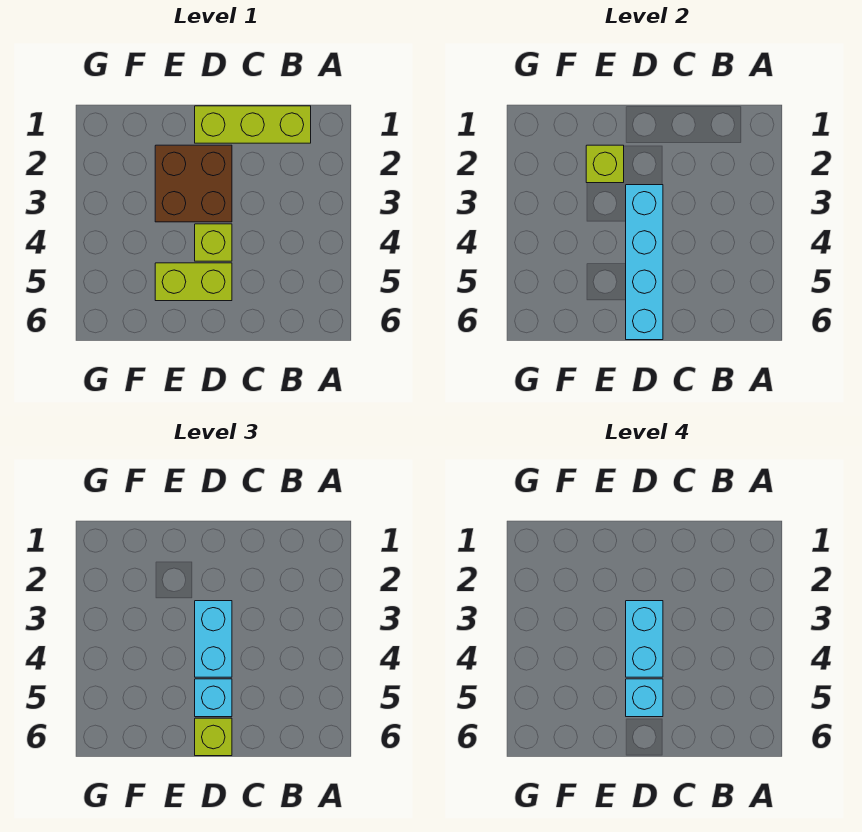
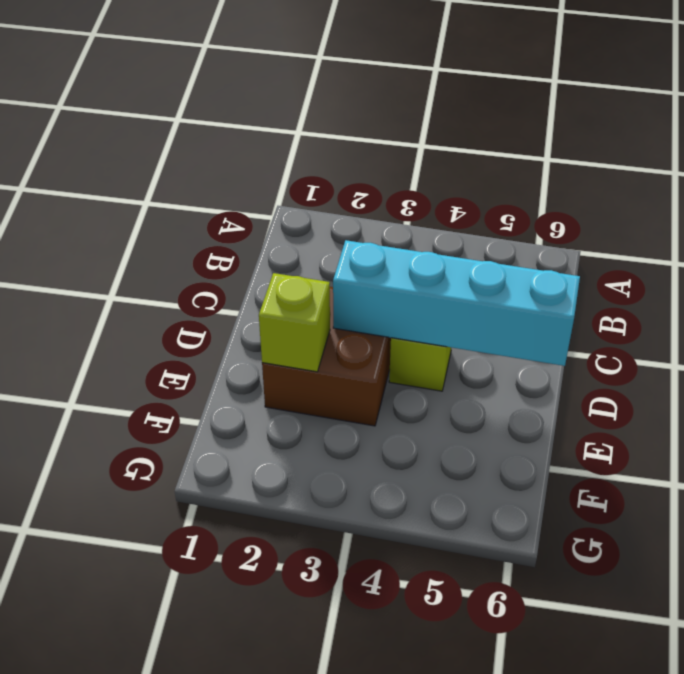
none -> lime 1x3 brick [195,106,311,143]
none -> lime 1x2 brick [155,263,232,301]

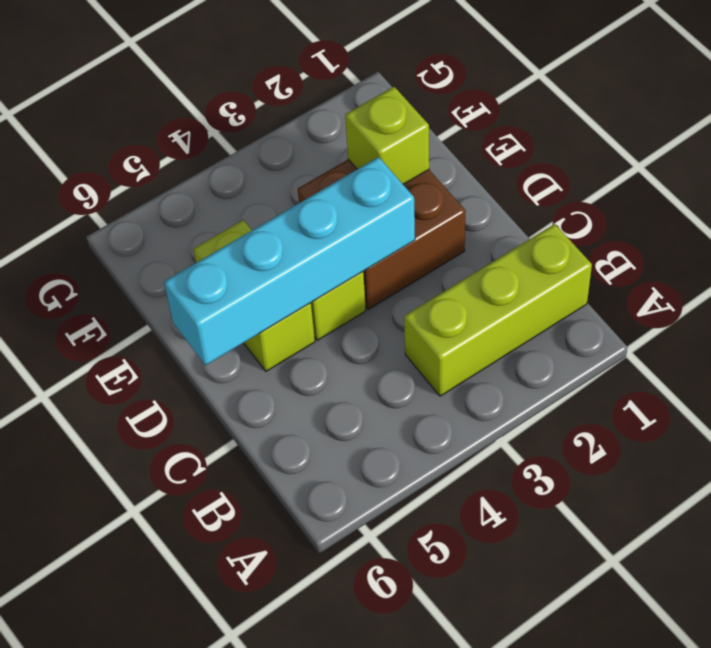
lime 1x3 brick [404,224,592,396] -> lime 1x3 brick turned to [195,106,311,143]
none -> cyan 1x2 brick [195,601,232,677]
none -> cyan 1x1 brick [195,679,232,717]

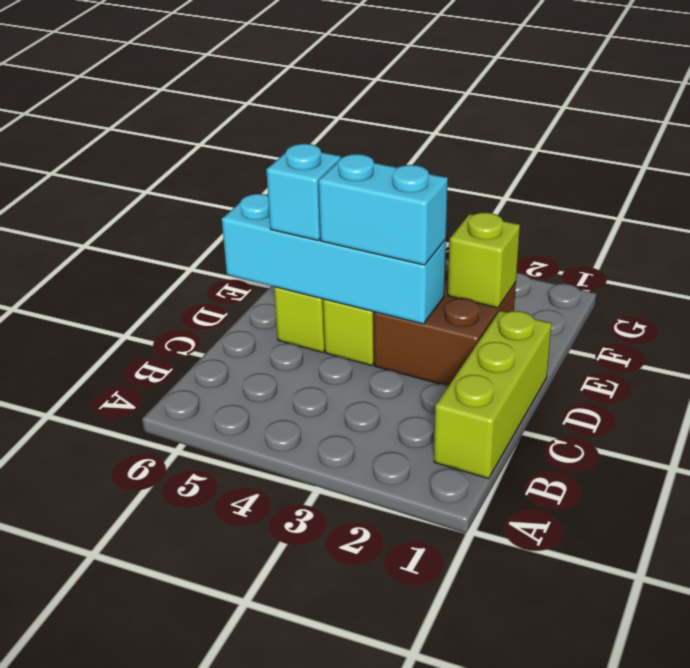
none -> lime 1x1 brick [195,718,232,756]
none -> cyan 1x2 brick [626,601,663,677]

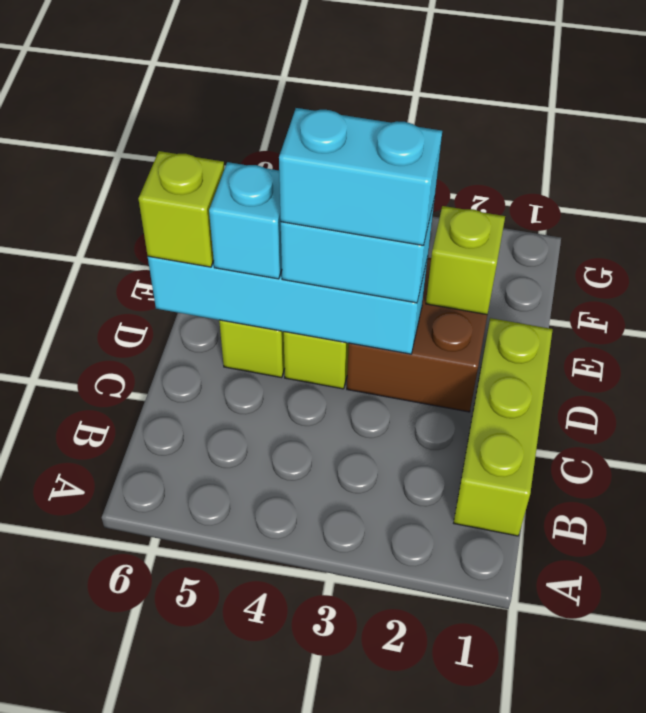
none -> cyan 1x1 brick [626,679,663,717]

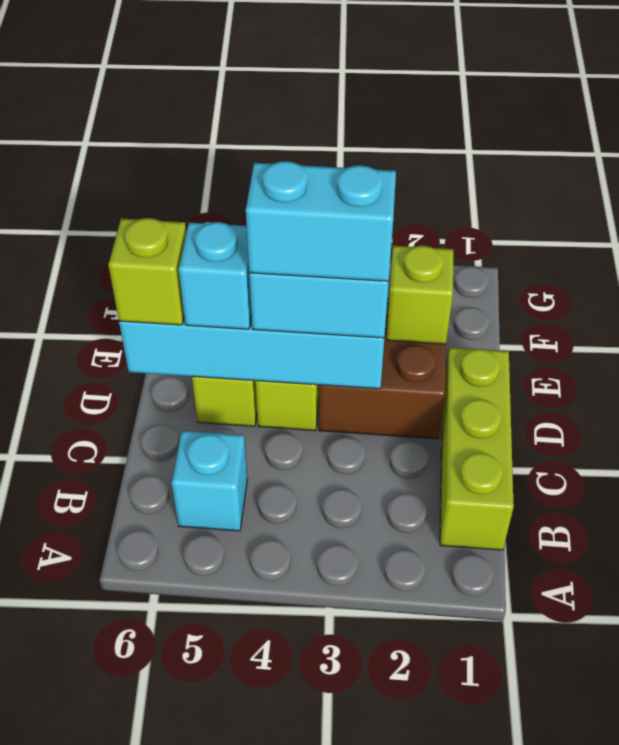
cyan 1x1 brick [172,431,248,531] -> cyan 1x1 brick moved to [626,679,663,717]

